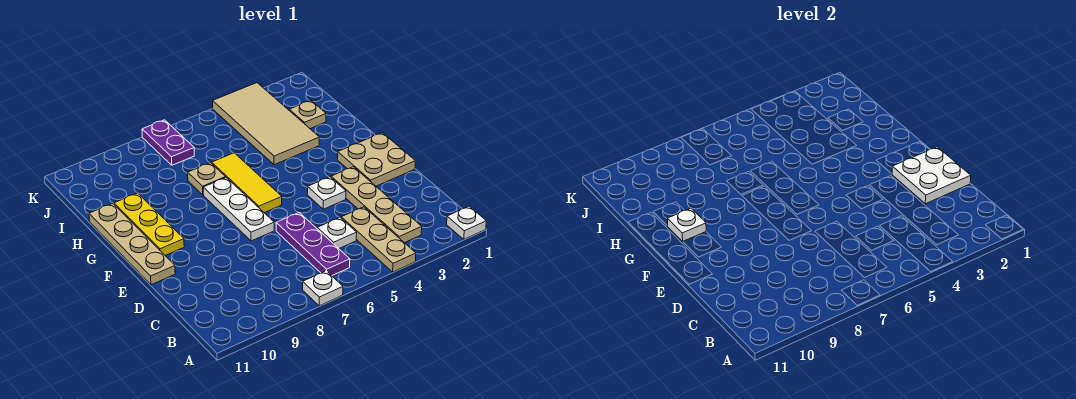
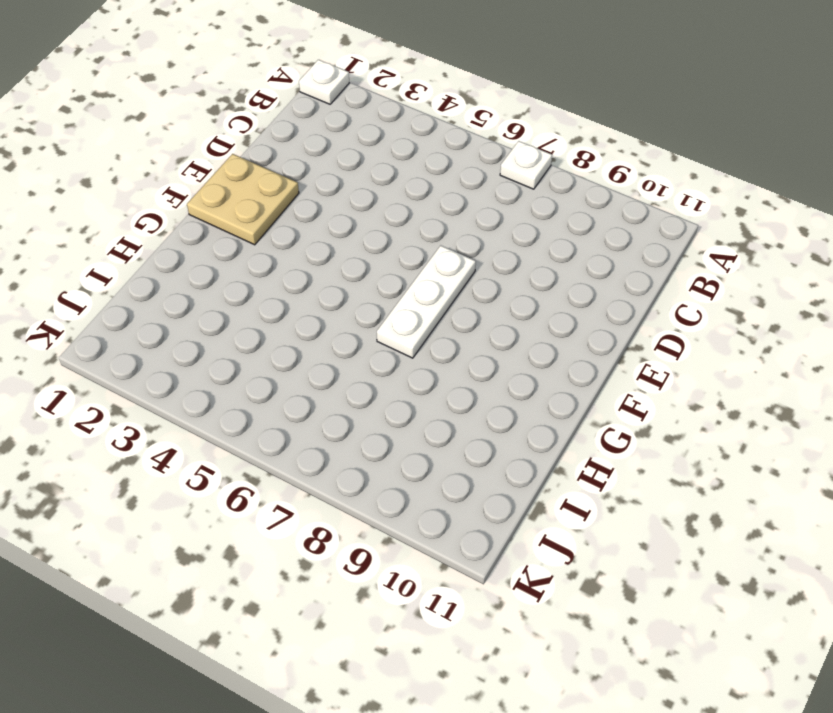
none -> tan 1x3 plate [341,207,416,272]
none -> tan 1x4 plate [331,167,422,243]
none -> purple 1x3 plate [276,213,350,276]

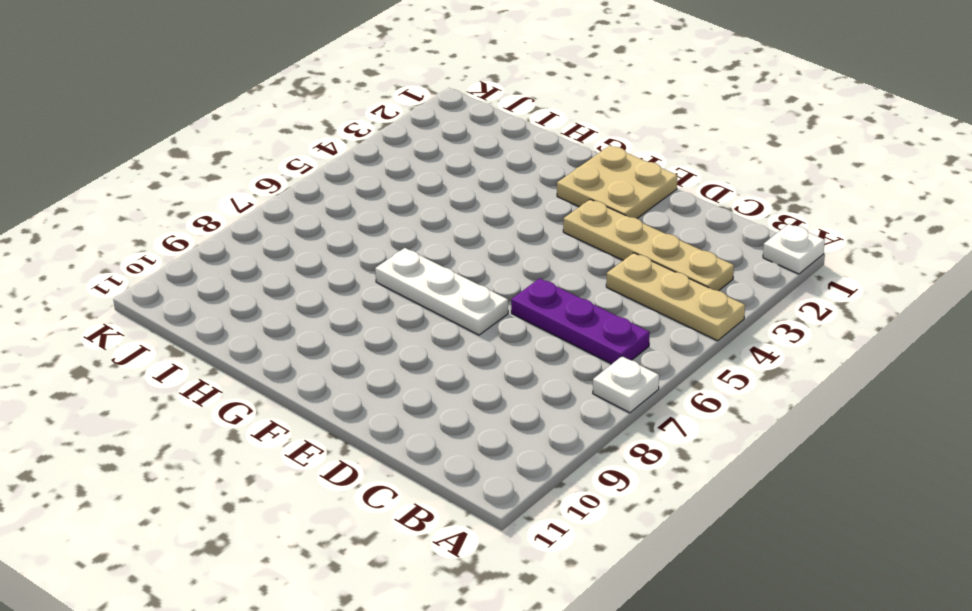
none -> white 1x1 plate [317,217,357,248]
none -> white 1x1 plate [307,177,346,209]
none -> tan 1x4 plate [89,204,175,285]

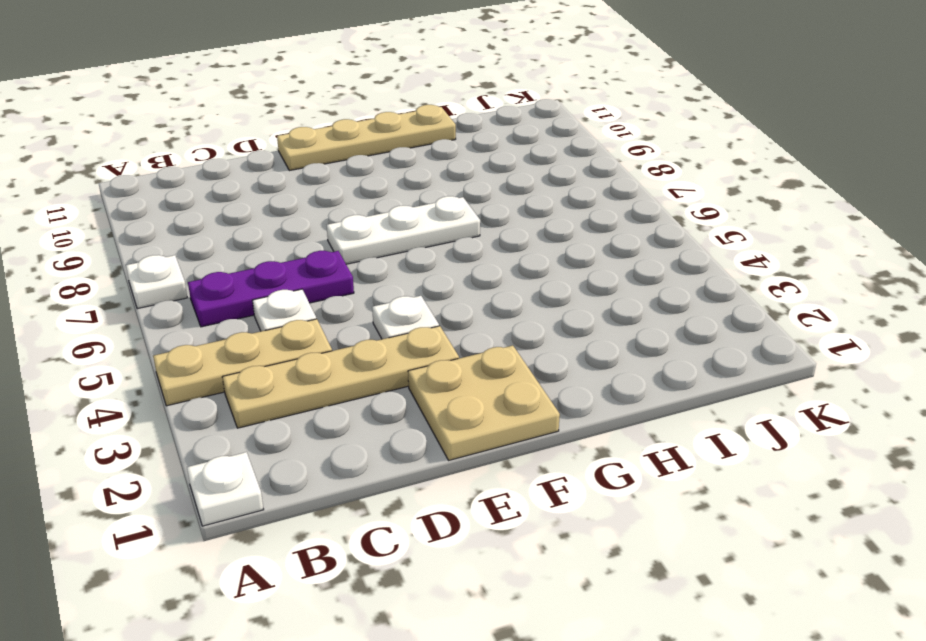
none -> yellow 1x3 tile [211,153,282,213]
none -> yellow 1x3 plate [114,193,184,255]
none -> tan 2x4 tile [212,83,320,165]

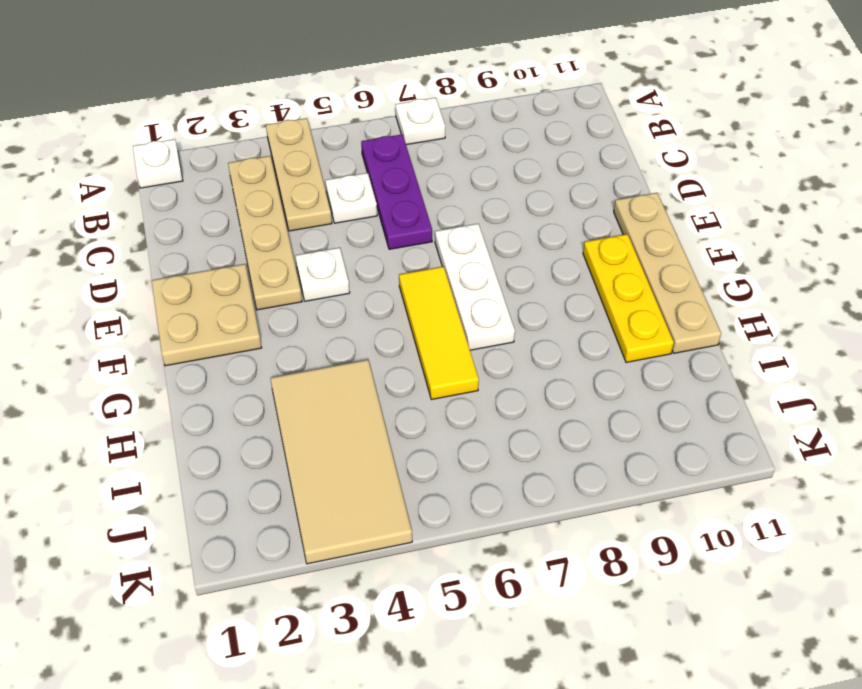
none -> tan 1x1 plate [188,163,226,195]
none -> tan 1x1 plate [289,101,326,129]
none -> purple 1x2 plate [142,120,194,165]

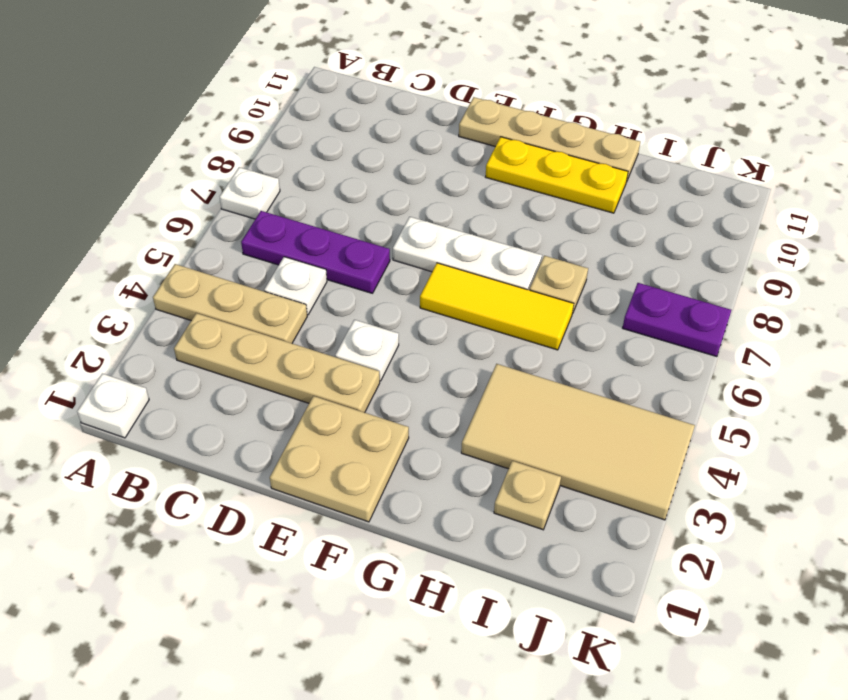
none -> white 2x2 plate [892,147,971,204]
none -> white 1x1 plate [667,208,706,241]

